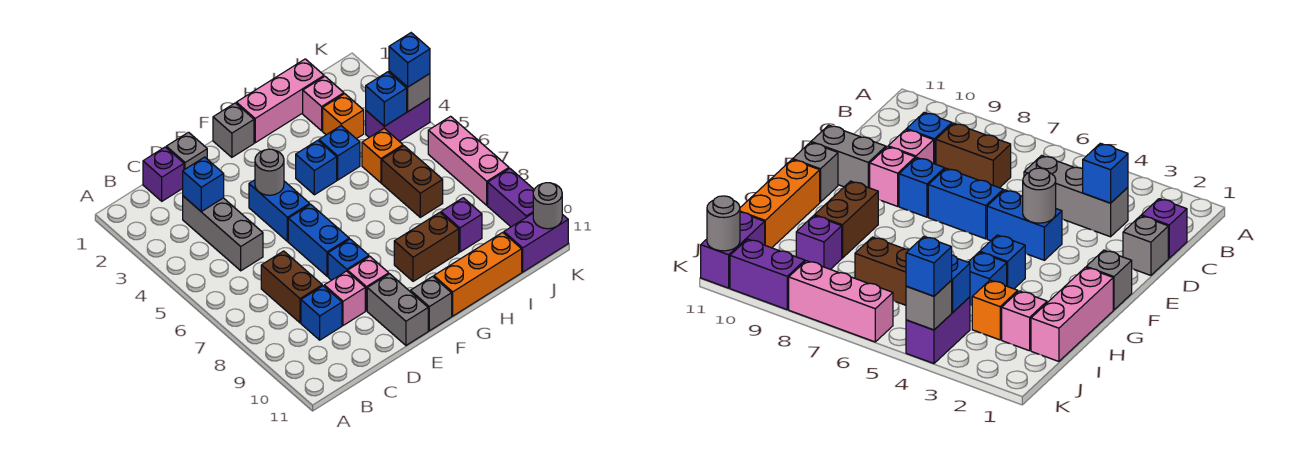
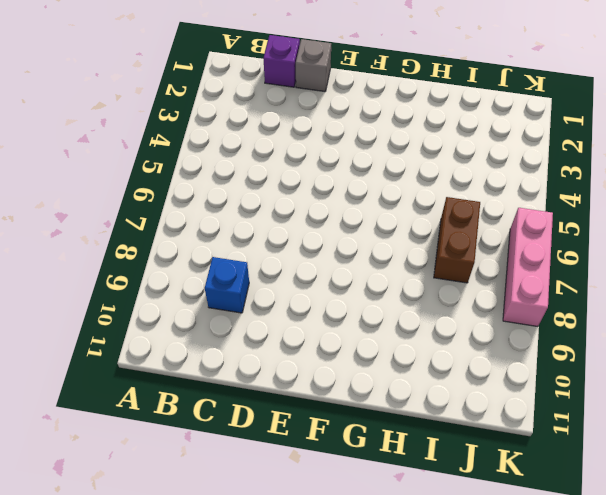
none -> grey 1x3 brick [183,196,263,271]
none -> brown 1x2 brick [261,251,322,323]
none -> pink 1x1 brick [324,271,365,325]
none -> blue 1x2 brick [249,180,310,241]

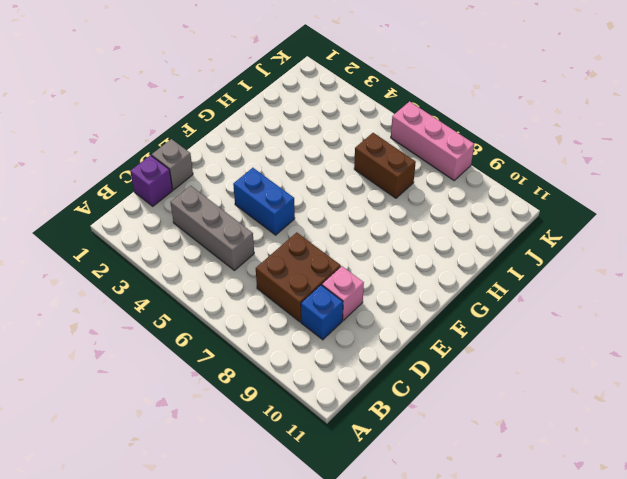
brown 2x2 brick [256,232,341,322] -> brown 1x2 brick [261,251,322,323]
none -> blue 1x2 brick [288,204,349,276]
none -> blue 1x1 brick [328,239,369,280]
none -> pink 1x1 brick [348,257,389,311]
none -> grey 1x2 brick [367,274,428,345]

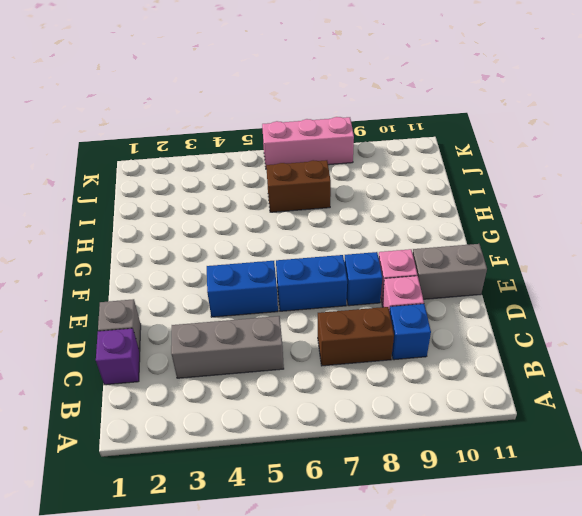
none -> grey 1x1 brick [213,103,254,157]
none -> grey 1x1 brick [410,276,452,331]
none -> pink 1x3 brick [236,59,324,143]
none -> blue 1x1 brick [296,140,337,195]

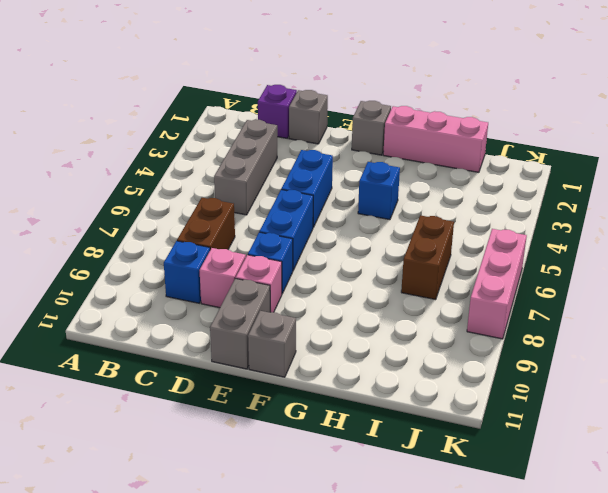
none -> brown 1x2 brick [394,213,459,281]
none -> orange 1x3 brick [434,232,522,316]
none -> blue 1x1 brick [319,126,360,180]
none -> pink 1x1 brick [303,77,344,131]

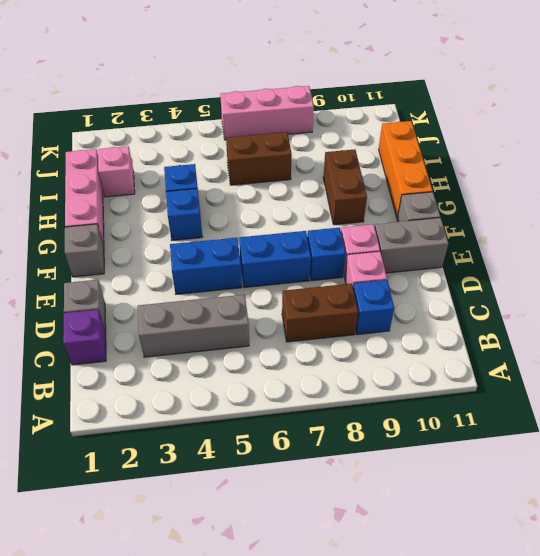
none -> orange 1x1 brick [323,94,364,139]
none -> orange 1x1 brick [362,128,403,183]
none -> purple 1x1 brick [441,198,482,252]
none -> purple 1x2 brick [366,98,430,142]

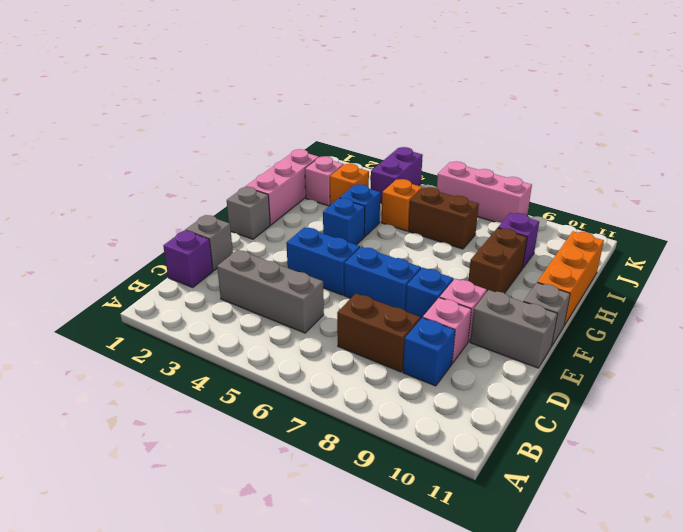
none -> purple 1x2 brick [504,214,568,272]
none -> purple 1x2 brick [488,169,534,227]
none -> blue 1x1 brick [183,157,224,211]
none -> grey 1x1 round brick [255,149,284,195]

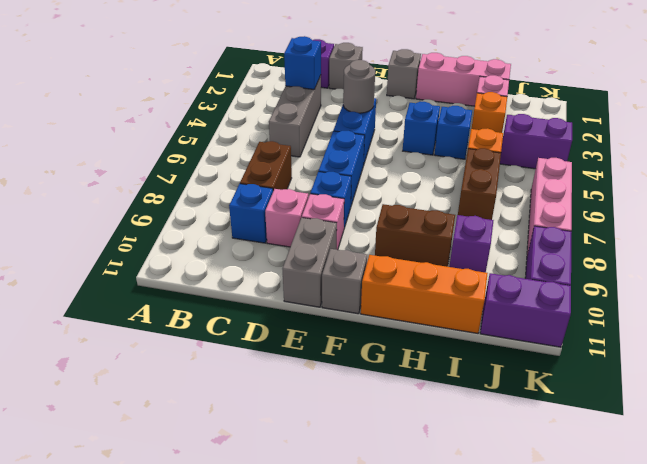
none -> blue 1x1 brick [366,72,407,126]
none -> grey 1x1 brick [389,71,430,111]
none -> grey 1x1 round brick [533,183,562,229]
none -> blue 1x1 brick [389,33,430,87]

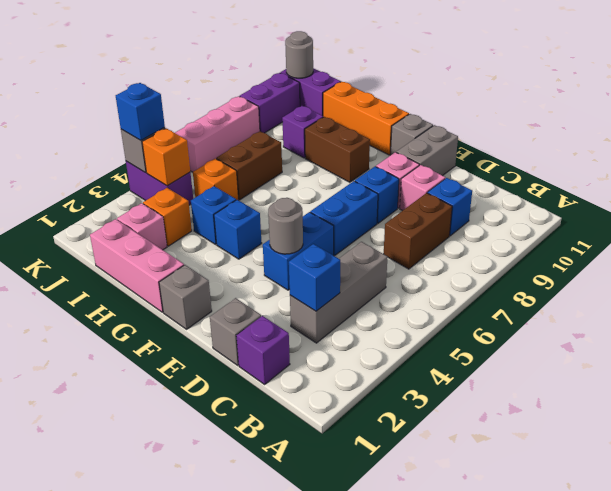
orange 1x1 brick [142,128,190,186] -> blue 1x1 brick [366,72,407,126]

